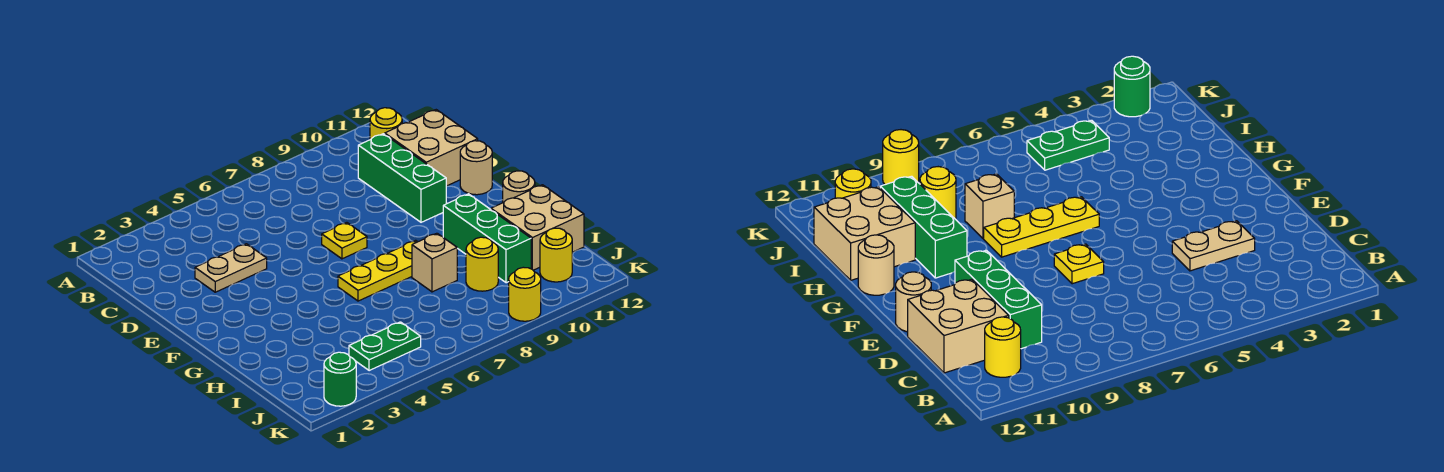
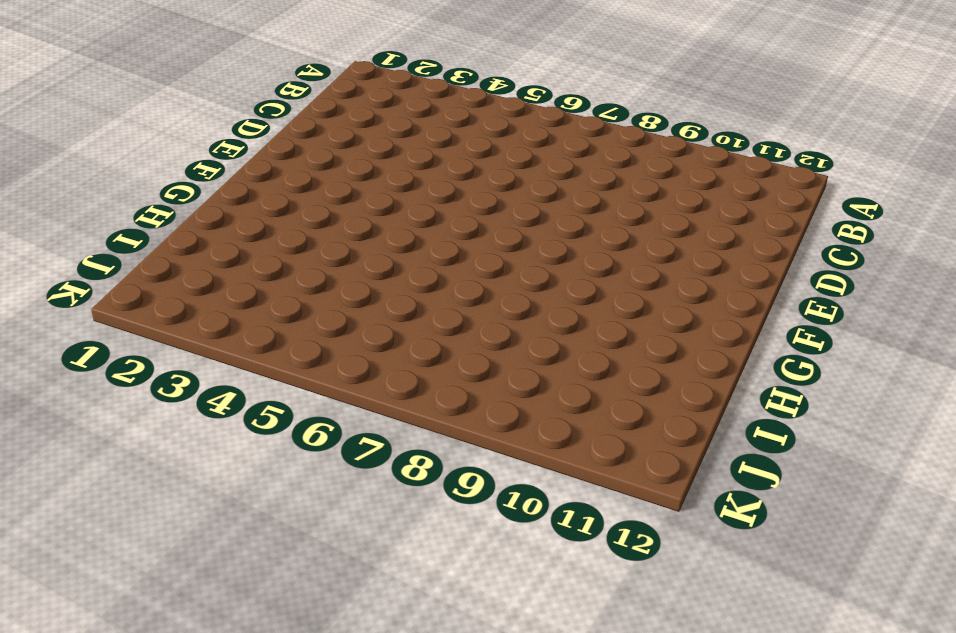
none -> yellow 1x1 round brick [370,108,402,140]
none -> green 1x3 brick [358,134,446,222]
none -> tan 2x2 brick [385,110,478,186]

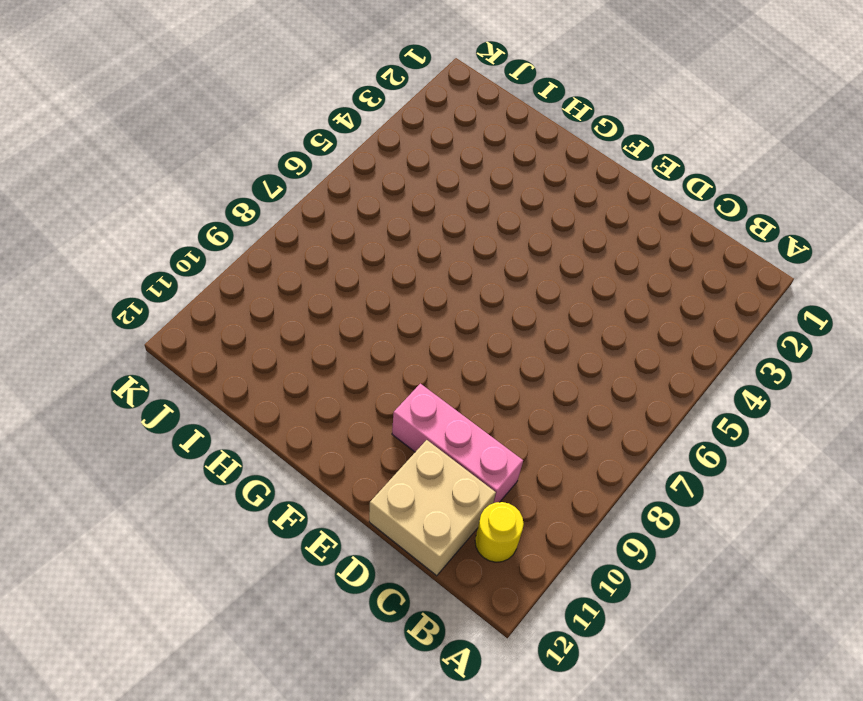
pink 1x3 brick [392,384,523,503] -> green 1x3 brick [358,134,446,222]
none -> tan 1x2 plate [195,244,267,292]
none -> yellow 1x1 plate [322,223,367,259]
none -> tan 1x1 round brick [460,141,492,195]

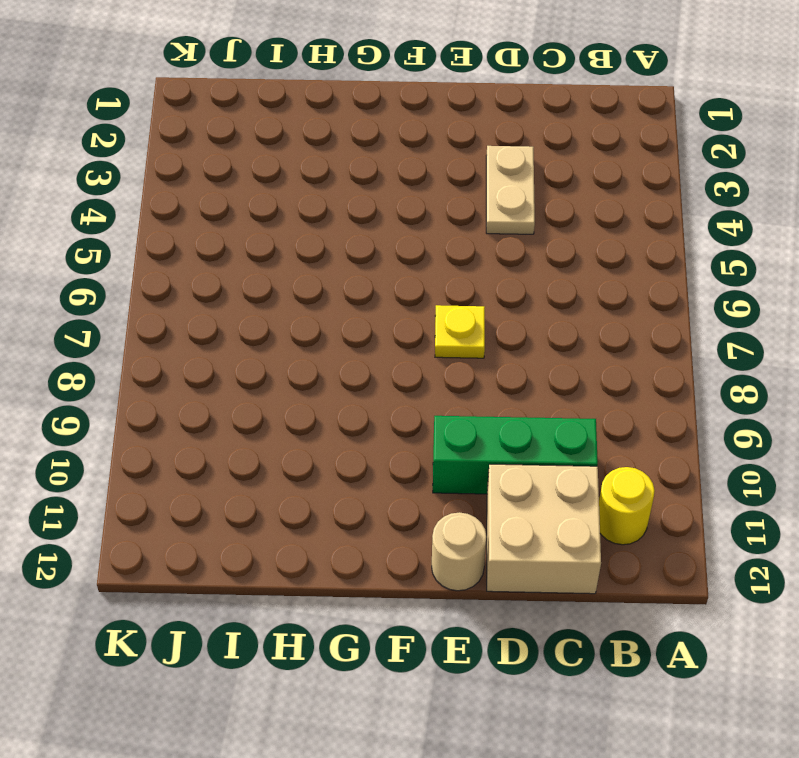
none -> yellow 1x3 plate [338,240,417,301]
none -> green 1x3 brick [443,194,531,283]
none -> tan 1x1 round brick [503,171,535,203]

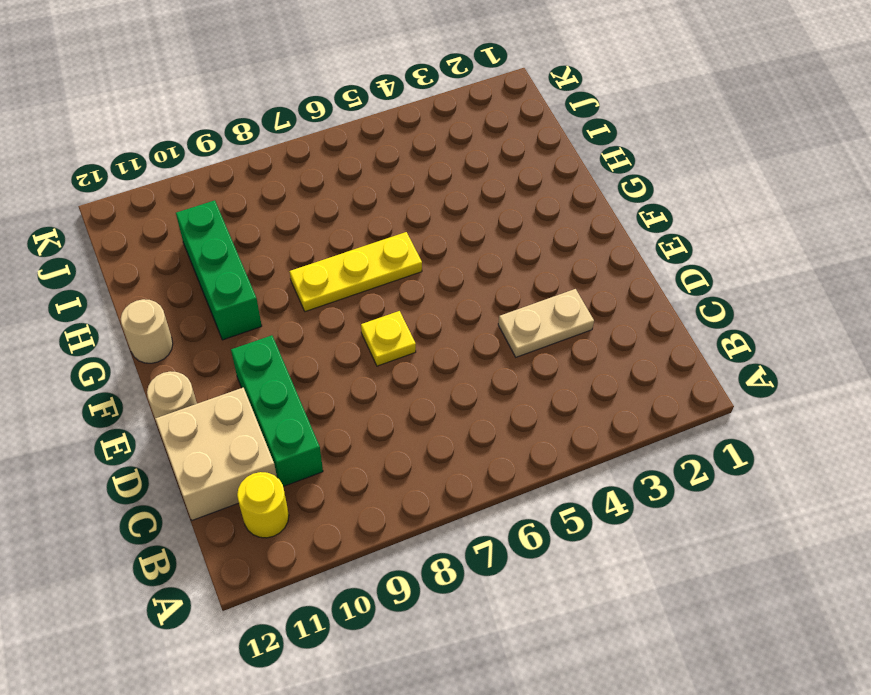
none -> tan 1x1 brick [412,233,457,292]
none -> tan 2x2 brick [491,185,584,270]
none -> yellow 1x1 round brick [466,237,498,291]

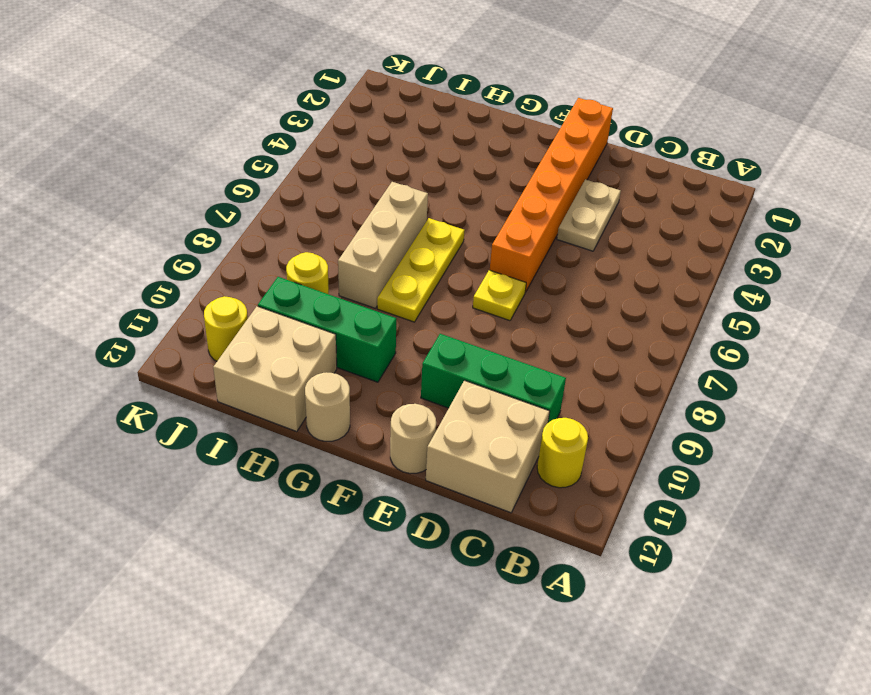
orange 1x6 brick [490,98,613,292] -> none
tan 1x3 brick [338,182,428,308] -> tan 1x1 brick [412,233,457,292]
none -> green 1x2 plate [349,322,421,371]
none -> green 1x1 round brick [324,352,356,406]
none -> yellow 1x1 round brick [509,267,541,321]

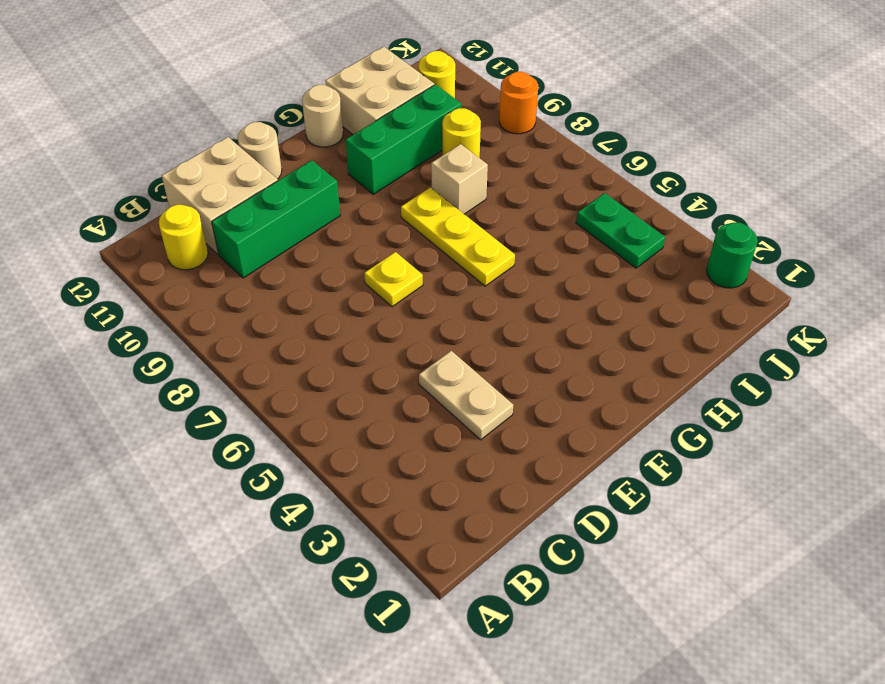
orange 1x1 round brick [499,72,538,134] -> yellow 1x1 round brick [509,267,541,321]

